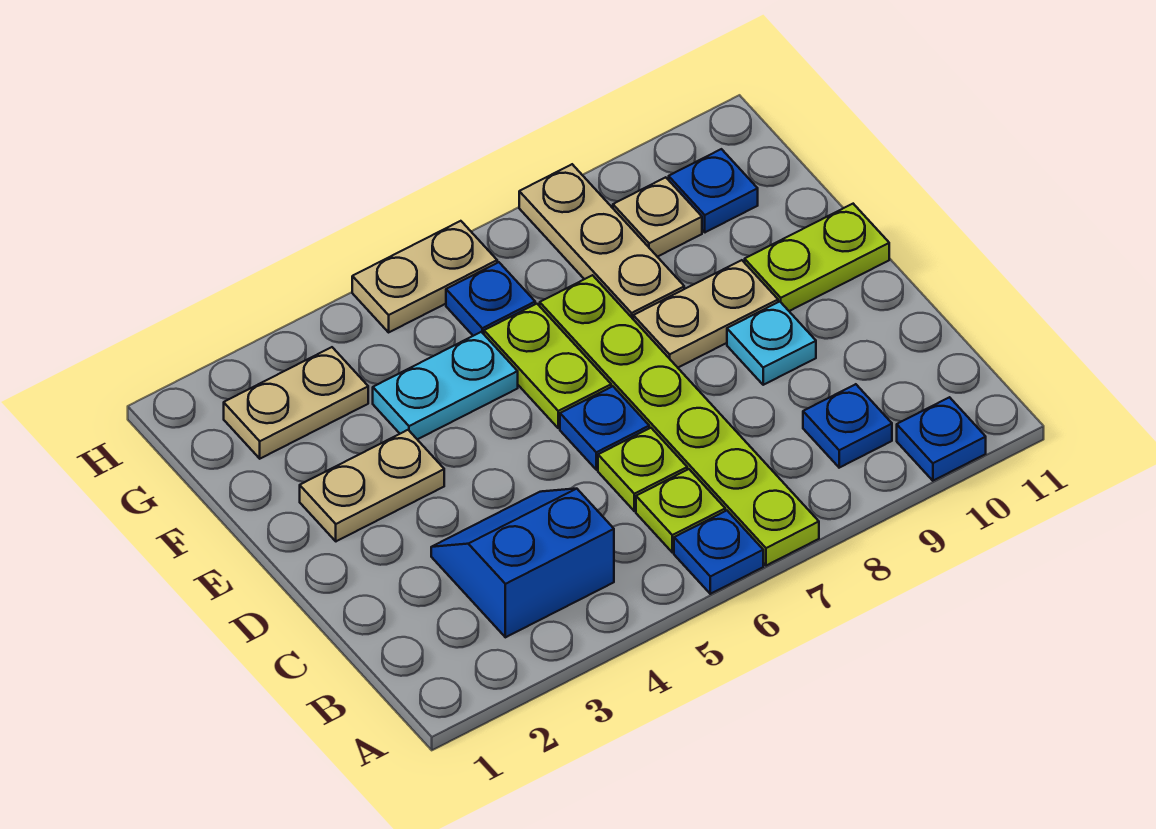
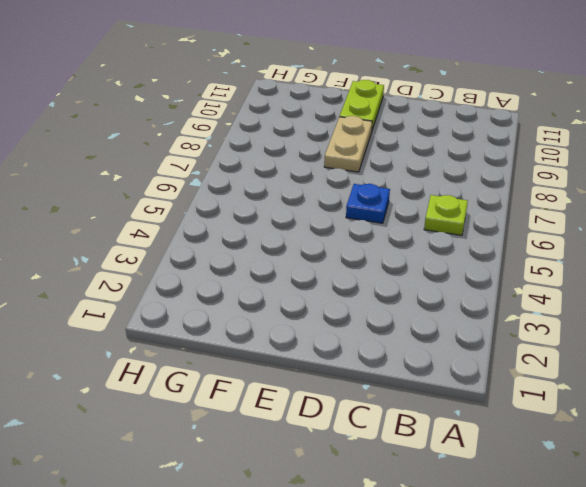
none -> blue 1x1 plate [674,511,763,594]
none -> lime 1x6 plate [540,275,819,566]
none -> blue 1x1 plate [897,397,986,481]

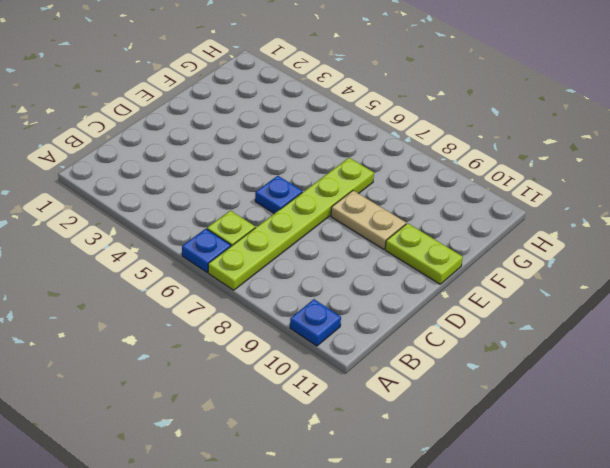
none -> blue 2x2 slope [431,489,614,637]
none -> blue 1x1 plate [803,384,892,468]
none -> lime 1x1 plate [598,428,687,511]

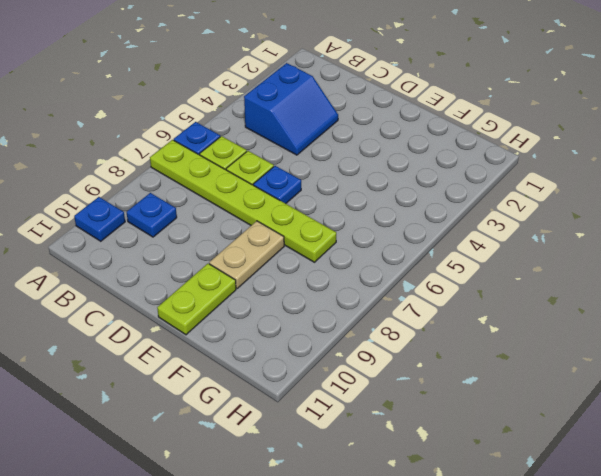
none -> cyan 1x1 plate [727,302,816,385]
none -> tan 1x2 plate [300,430,444,541]
none -> lime 1x2 plate [484,304,611,428]

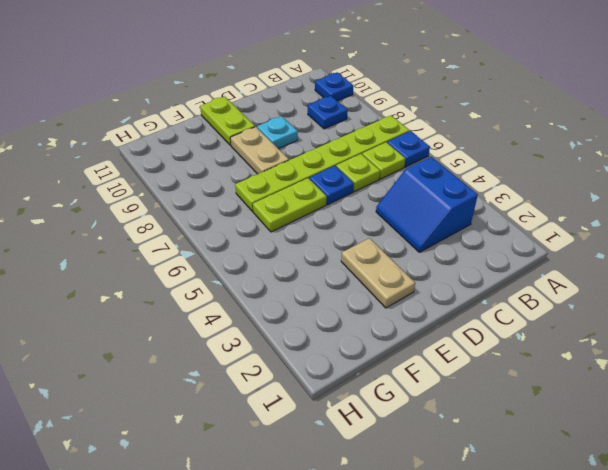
none -> cyan 1x2 plate [373,332,518,439]
none -> tan 1x3 plate [519,164,684,319]
none -> tan 1x2 plate [224,347,368,459]

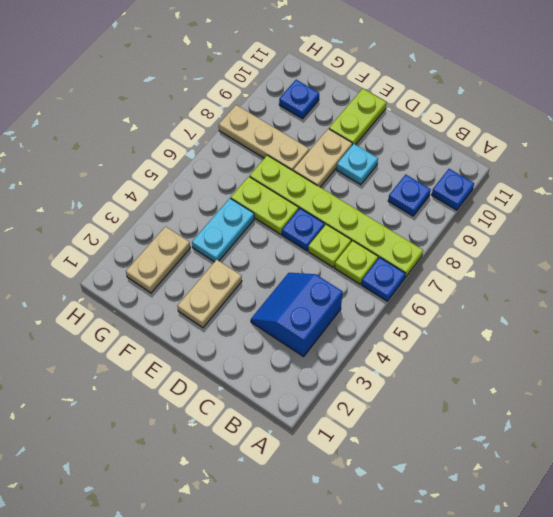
none -> blue 1x1 plate [446,262,535,336]
none -> tan 1x1 plate [613,177,702,257]
none -> tan 1x2 plate [352,221,497,332]

